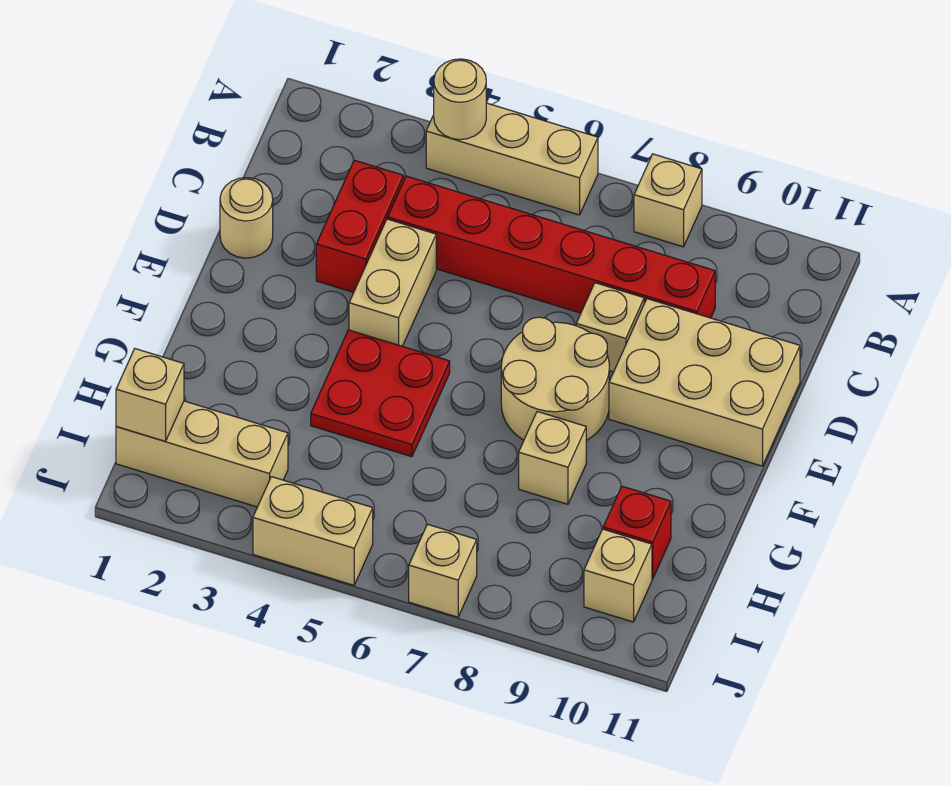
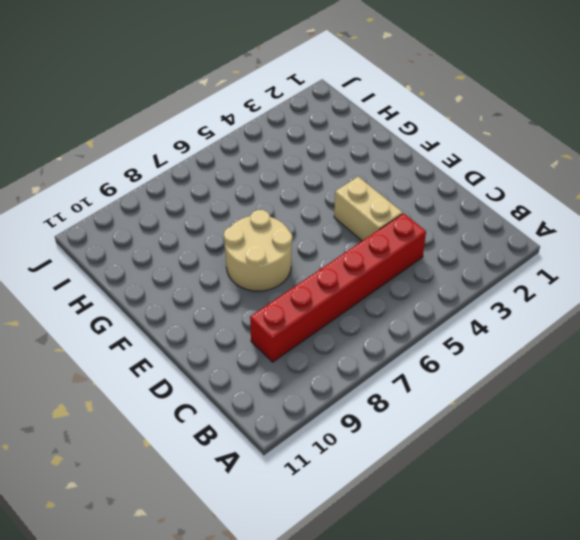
none -> tan 1x3 brick [426,103,598,215]
none -> tan 1x1 brick [634,154,702,247]
none -> red 1x2 brick [316,160,404,292]

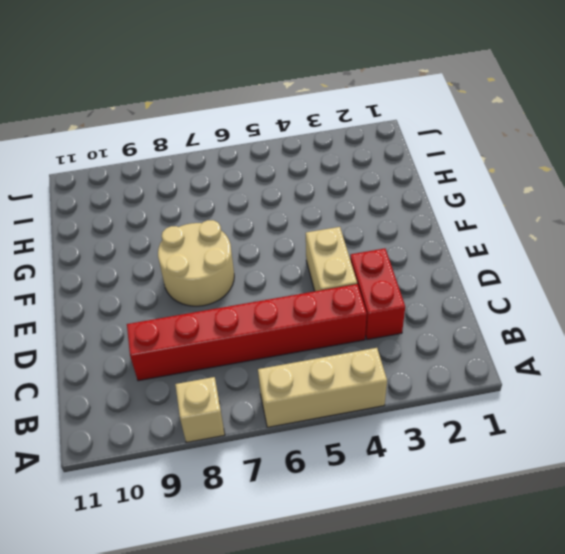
none -> tan 1x1 round brick [220,178,273,258]
none -> tan 1x1 brick [576,283,644,372]
none -> tan 2x3 brick [609,299,800,466]

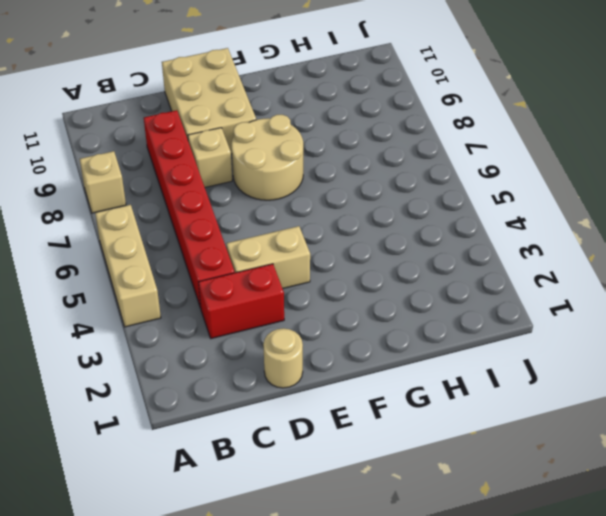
none -> red 2x2 plate [311,330,450,457]
none -> tan 1x1 brick [519,412,586,504]
none -> red 1x1 brick [603,486,671,579]

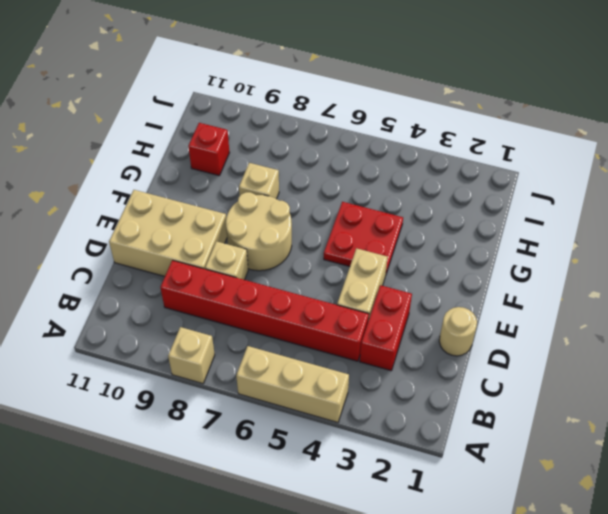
none -> tan 1x3 brick [116,401,288,507]
none -> tan 1x1 brick [584,529,652,622]
none -> tan 1x2 brick [253,477,373,585]

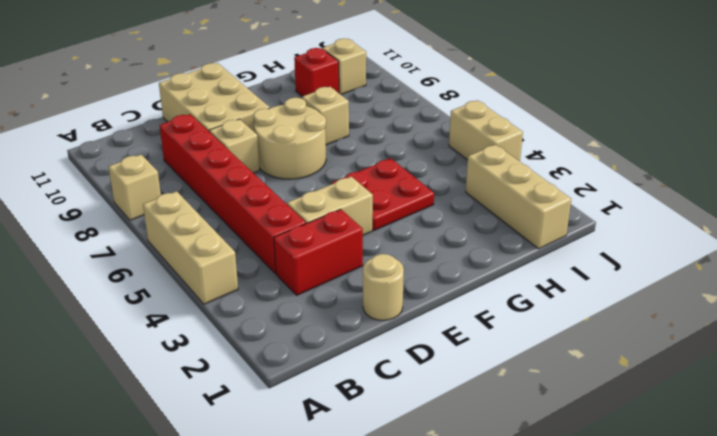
none -> tan 1x1 brick [409,524,477,617]
none -> tan 1x1 round brick [434,59,486,140]
none -> tan 1x1 brick [116,349,184,441]

